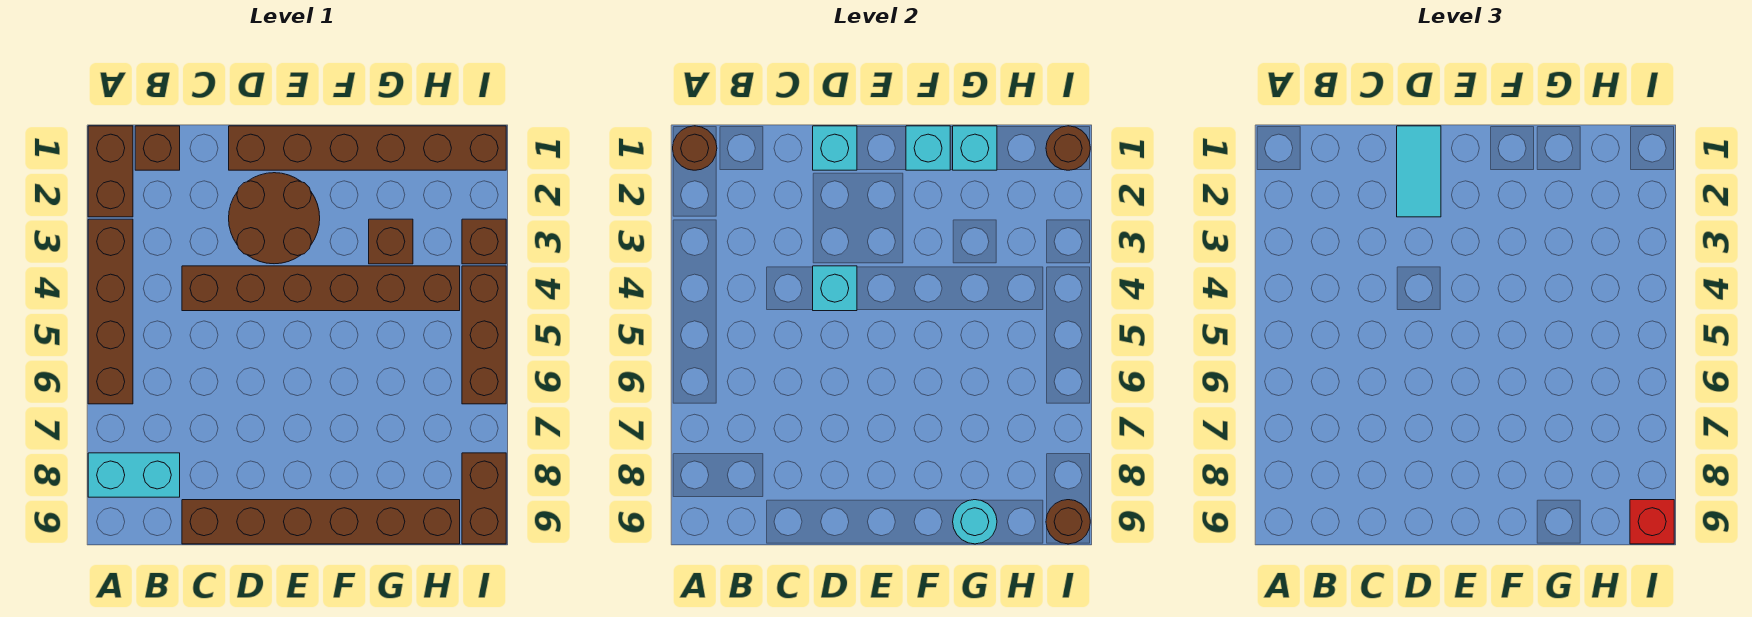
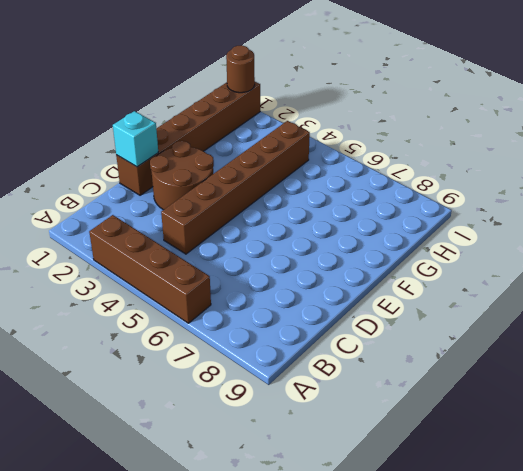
none -> brown 1x2 brick [88,126,133,217]
none -> cyan 1x2 brick [88,453,180,497]
none -> brown 1x1 brick [135,126,180,170]

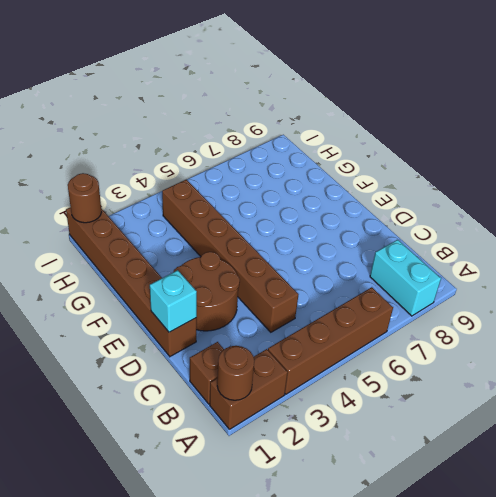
none -> brown 1x6 brick [182,500,460,544]
none -> brown 1x1 brick [369,219,413,264]
none -> brown 1x1 brick [462,219,506,264]

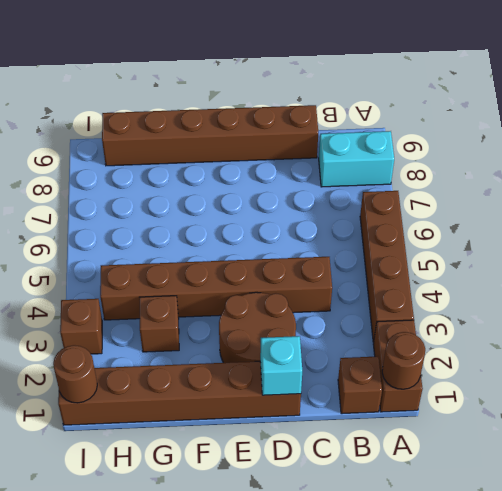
none -> brown 1x3 brick [462,266,506,404]
none -> brown 1x2 brick [462,453,506,544]
none -> cyan 1x1 brick [813,266,857,311]

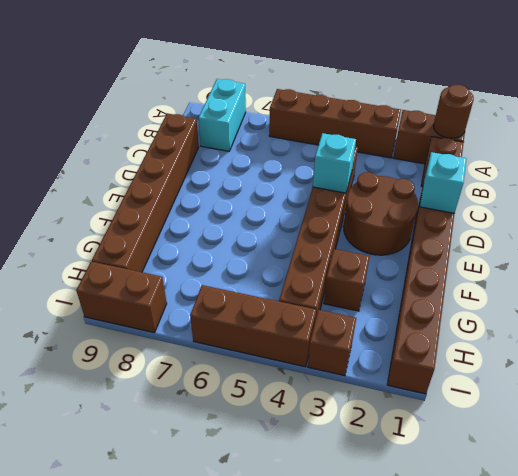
none -> cyan 1x1 brick [906,126,950,170]
none -> cyan 1x1 brick [953,126,997,170]
none -> cyan 1x1 round brick [953,500,997,544]

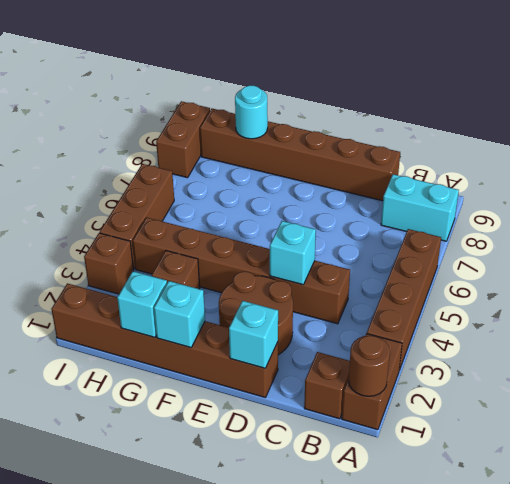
none -> brown 1x1 round brick [1046,126,1090,170]
none -> brown 1x1 round brick [1046,500,1090,544]
none -> cyan 1x2 tile [1397,126,1441,217]

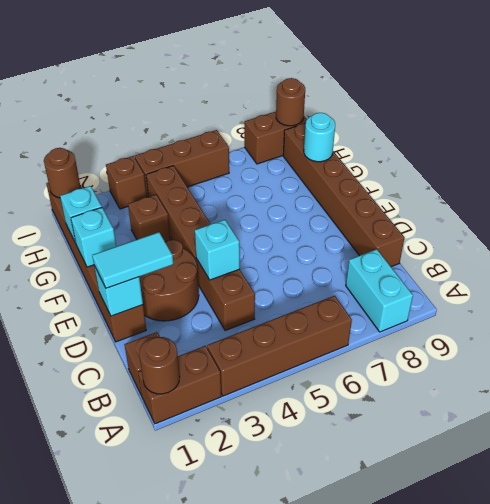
none -> red 1x1 brick [1630,500,1674,544]

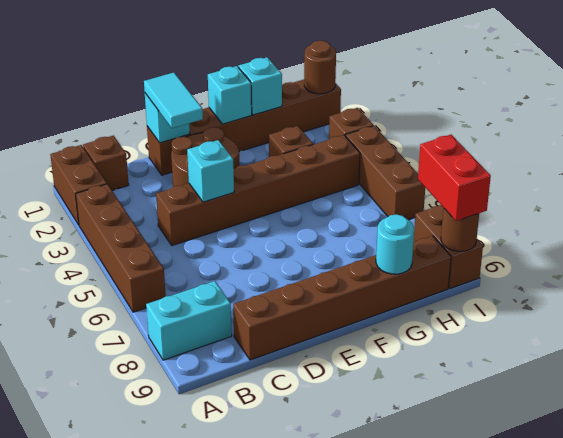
red 1x2 brick [418,135,491,221] -> red 1x1 brick [1630,500,1674,544]
none -> brown 1x1 round brick [673,126,717,170]

